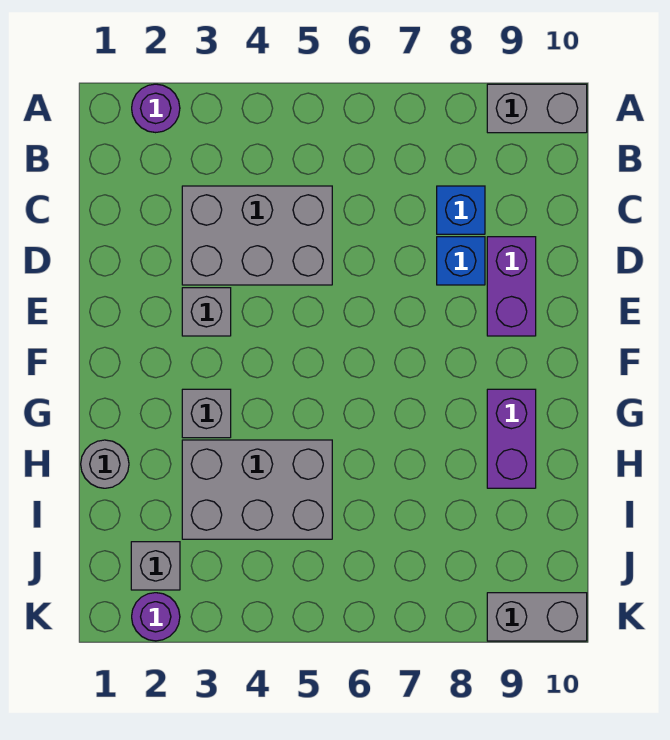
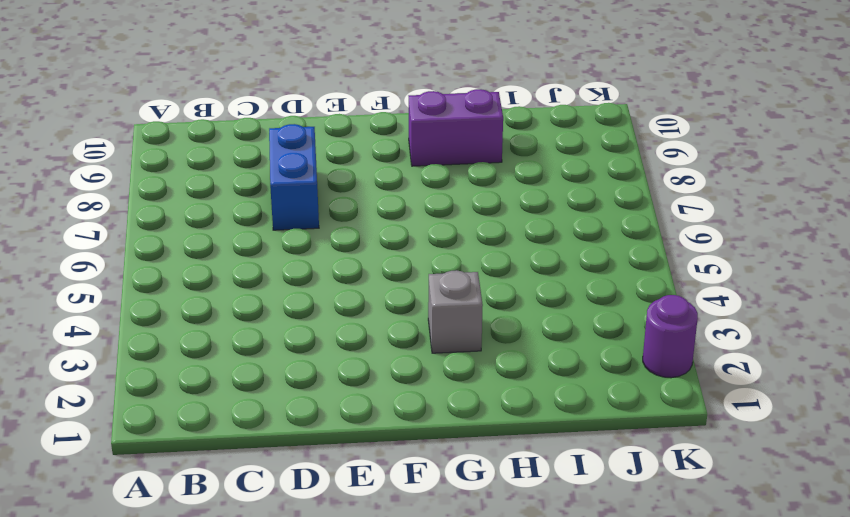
blue 1x2 brick [269,124,319,230] -> blue 1x1 brick [437,237,485,285]
none -> purple 1x1 round brick [132,84,180,133]
none -> grey 1x2 brick [487,84,587,133]
none -> grey 2x3 brick [182,186,332,285]

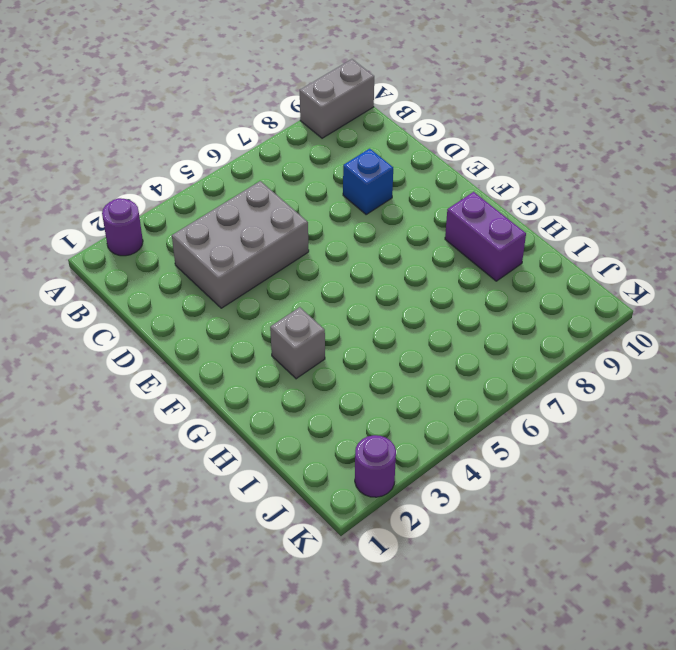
none -> blue 1x1 brick [437,186,485,234]
none -> purple 1x2 brick [487,237,536,336]
none -> grey 1x1 brick [182,288,231,336]

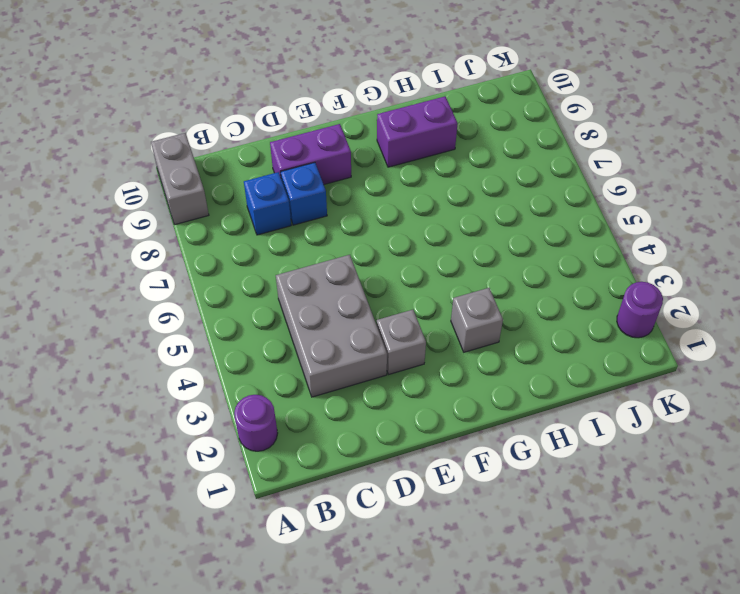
none -> grey 1x1 round brick [81,440,129,488]
none -> grey 2x3 brick [182,440,332,539]
none -> grey 1x1 brick [131,542,180,590]

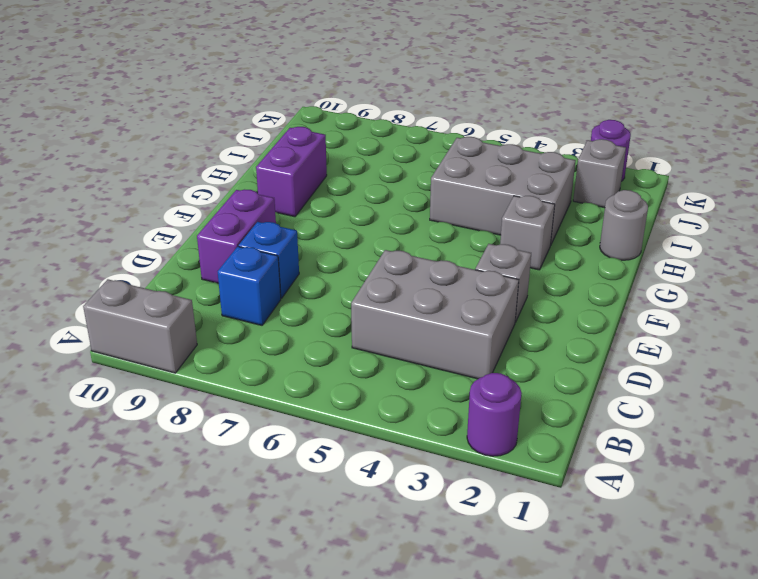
none -> grey 1x2 brick [487,593,587,641]

